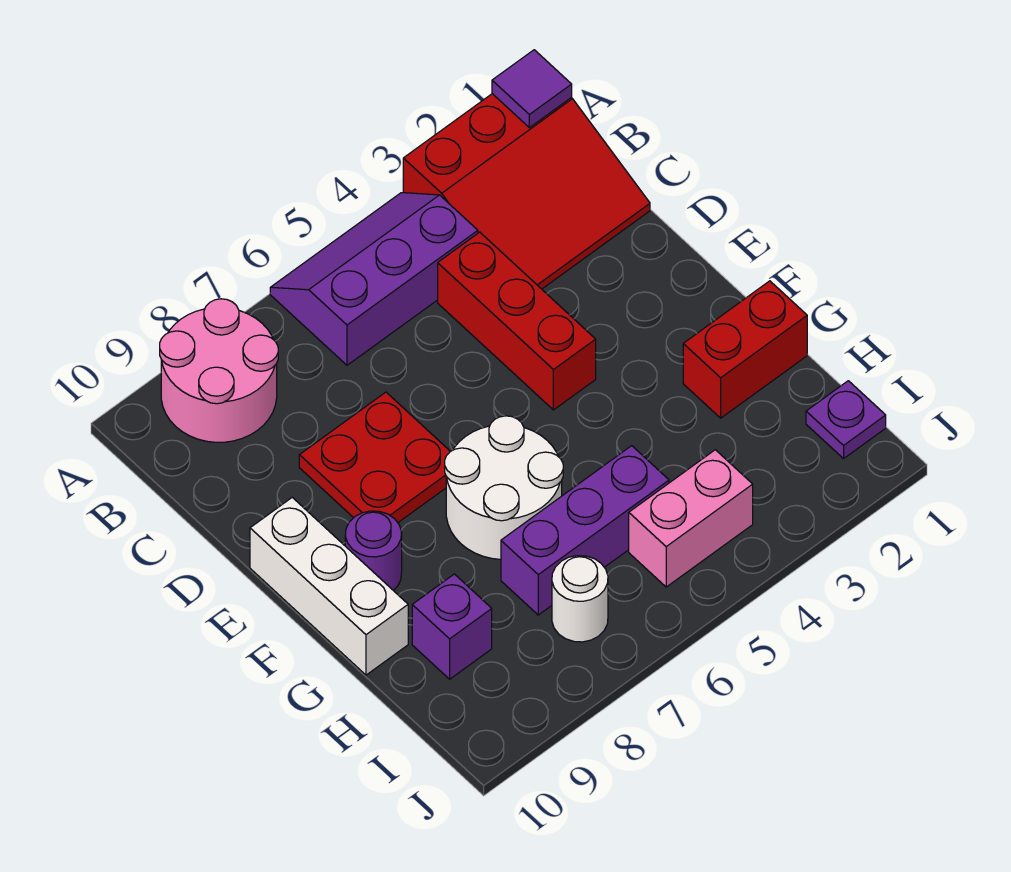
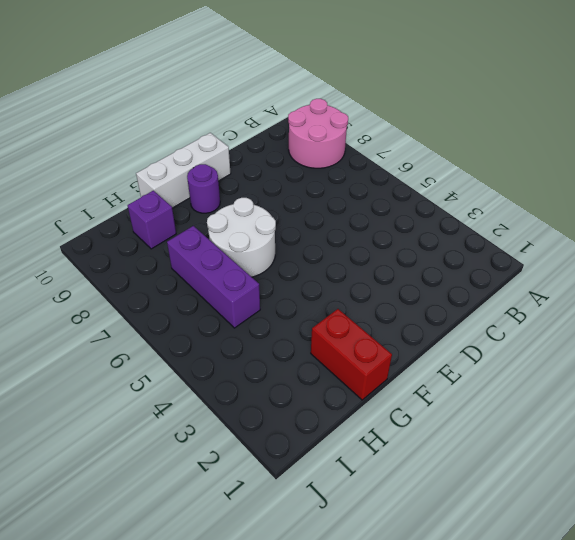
none -> red 3x3 slope [403,94,650,289]
none -> purple 2x3 slope [270,193,478,365]
none -> red 1x3 brick [438,232,596,410]

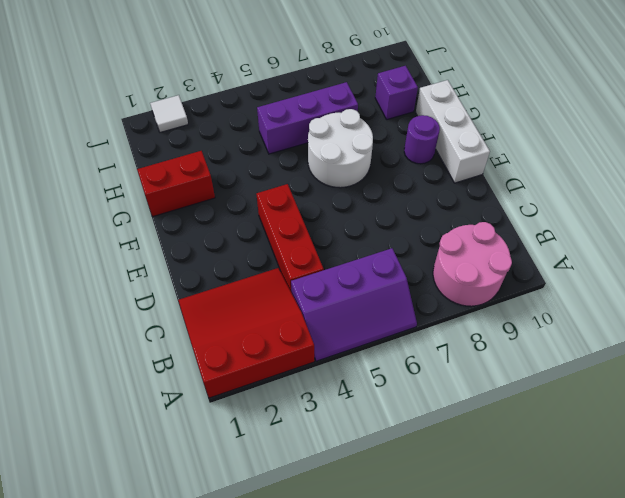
white 1x1 tile [150,95,188,132] -> none
none -> red 2x2 plate [299,392,450,522]
none -> purple 1x1 plate [806,381,886,459]
none -> pink 1x2 brick [629,450,753,587]

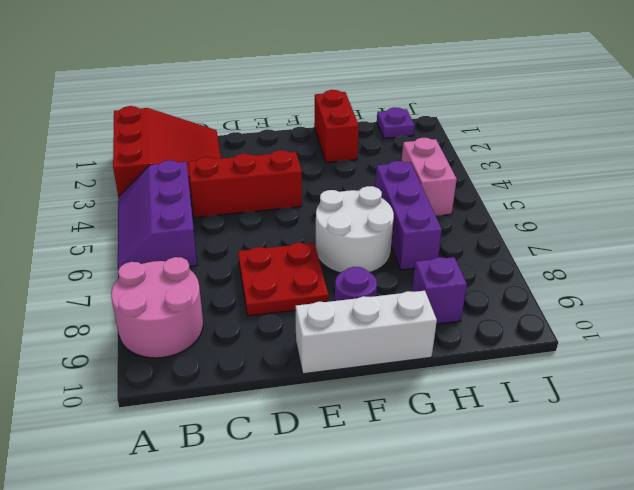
none -> white 1x1 round brick [552,556,608,642]
none -> purple 1x1 tile [492,50,572,128]

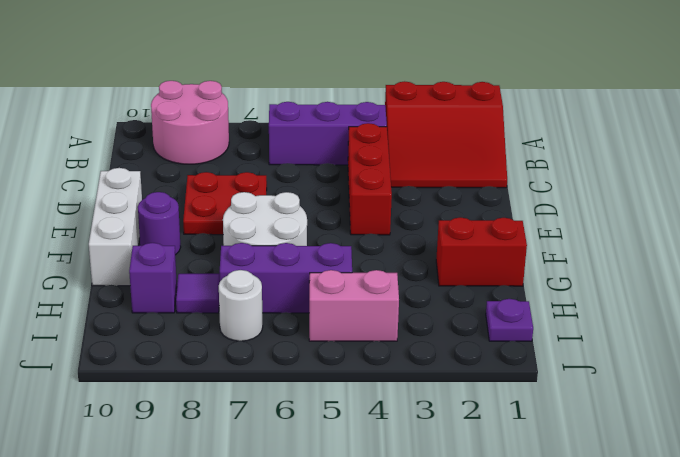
purple 1x1 tile [176,274,220,313] -> purple 1x1 tile moved to [492,50,572,128]

